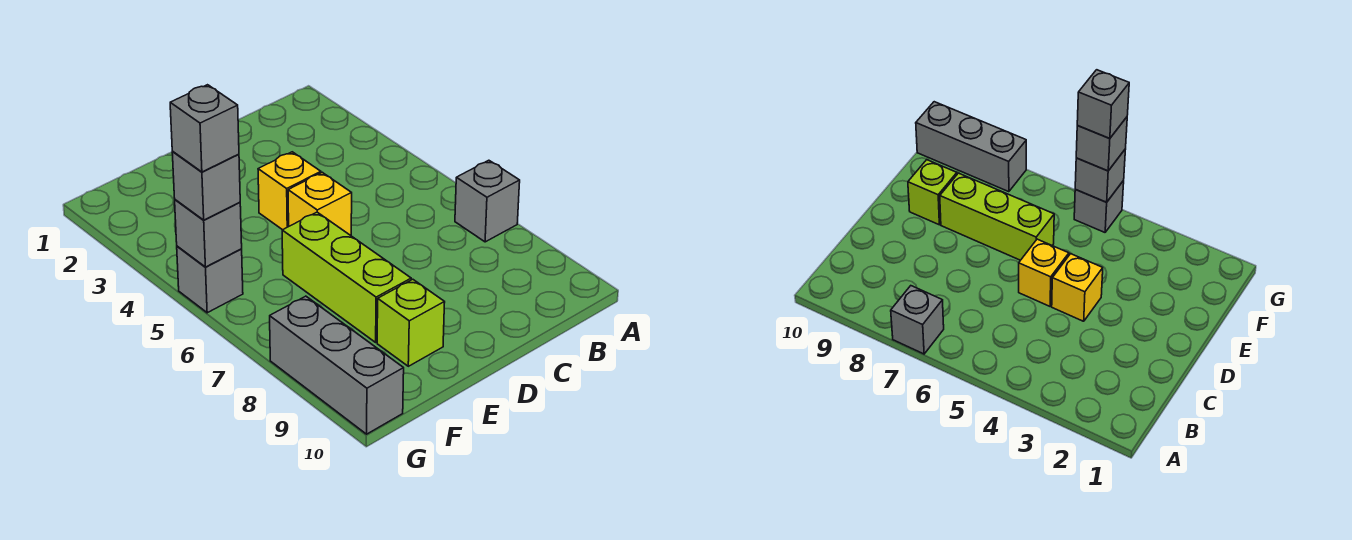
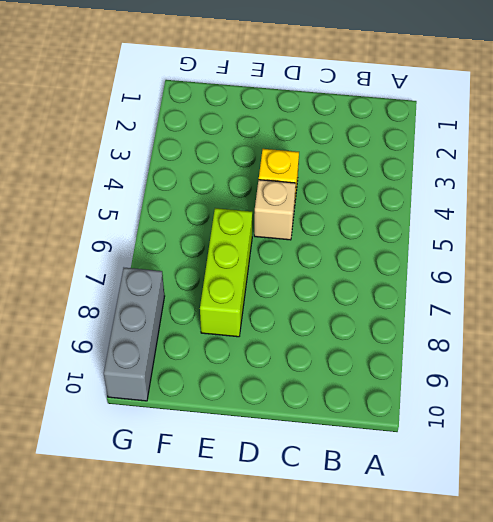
tan 1x1 brick [254,180,296,240] -> yellow 1x1 brick [288,172,352,235]
none -> grey 1x1 brick [455,160,520,242]
none -> lime 1x1 brick [377,279,445,366]

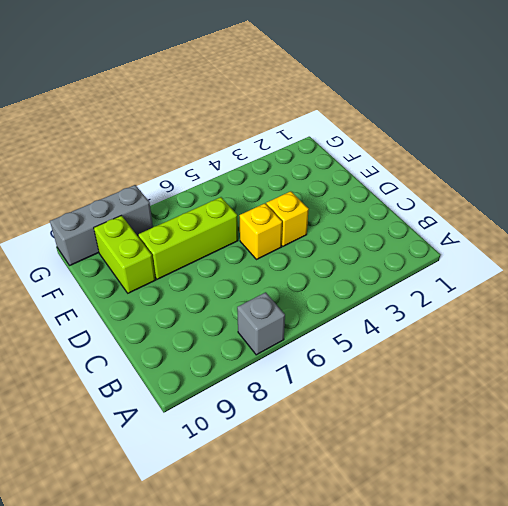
lime 1x2 brick [94,216,155,293] -> lime 1x1 brick [377,279,445,366]
none -> grey 1x1 brick [177,246,243,313]
none -> grey 1x1 brick [175,200,242,267]

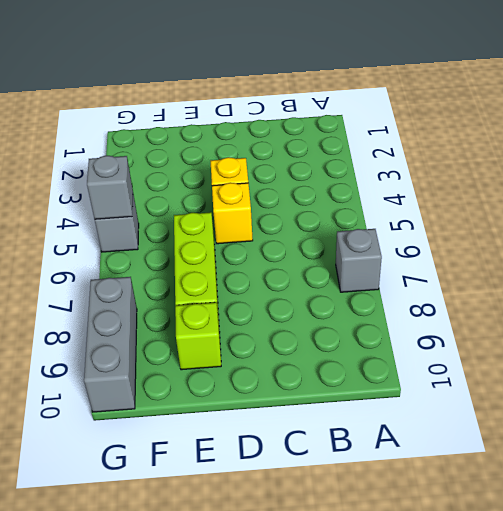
none -> grey 1x1 brick [172,151,240,220]
none -> grey 1x1 brick [170,85,239,172]

